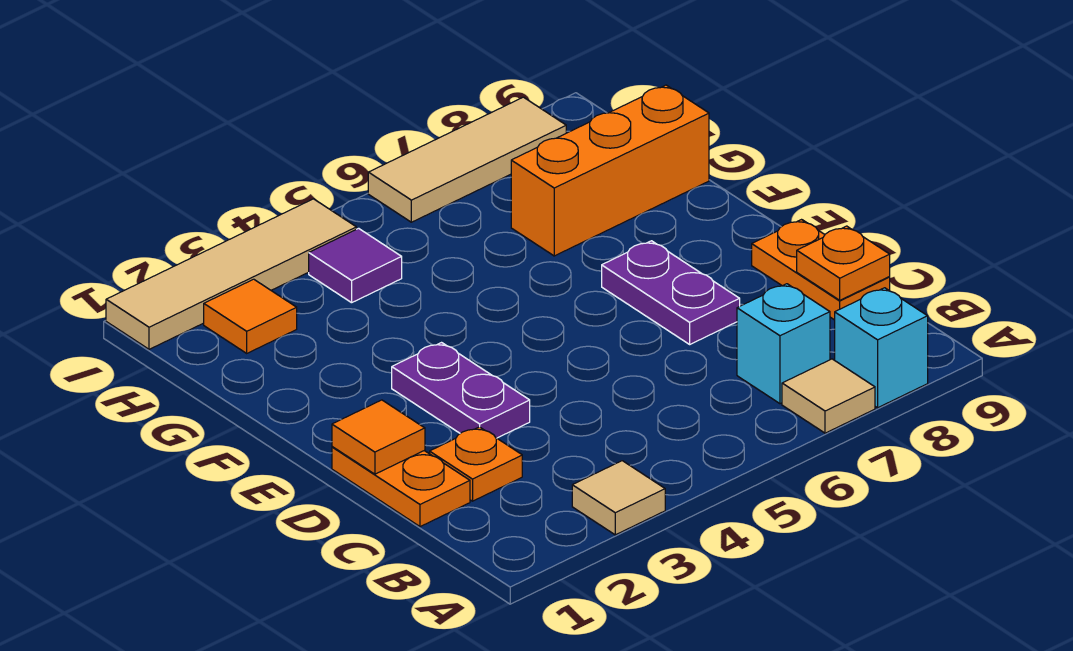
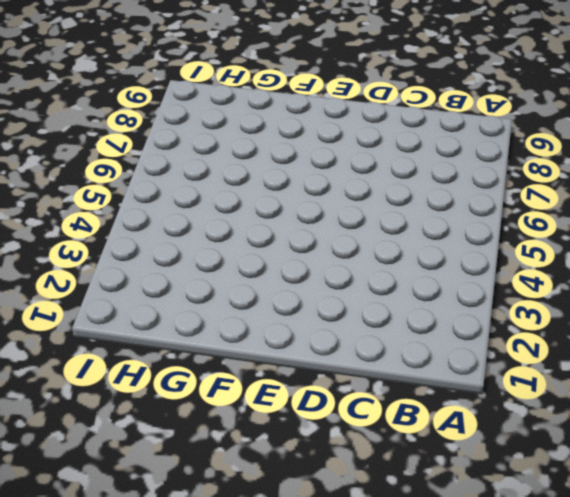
none -> tan 1x1 tile [572,461,665,535]
none -> tan 1x1 tile [782,359,875,433]
none -> cyan 1x1 brick [835,288,928,408]

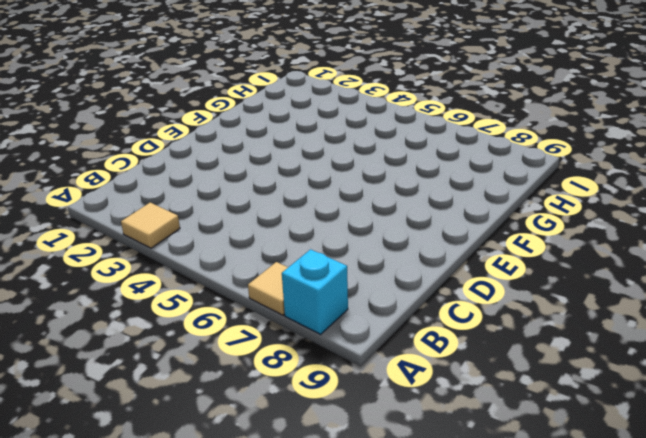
none -> cyan 1x1 brick [737,284,830,404]
none -> orange 1x2 plate [332,447,470,527]
none -> orange 1x1 plate [430,427,522,501]

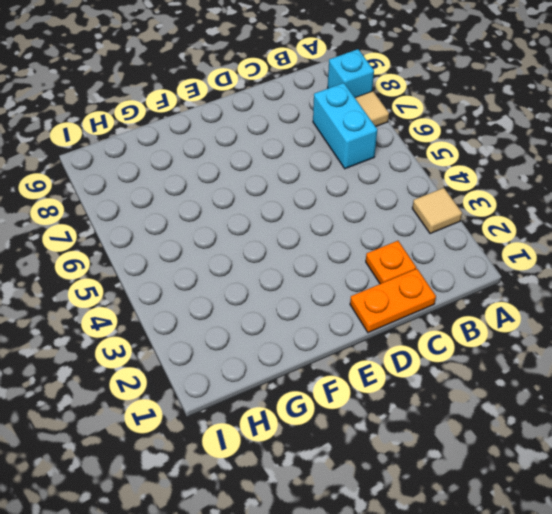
cyan 1x2 brick [313,83,377,169] -> cyan 1x1 brick [737,284,830,404]
none -> orange 1x2 plate [752,220,890,320]
none -> purple 1x2 plate [392,343,530,438]
none -> purple 1x2 plate [602,241,740,344]

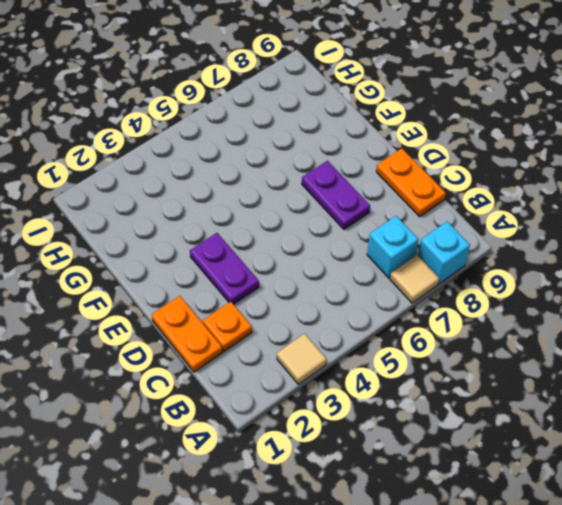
none -> orange 1x3 brick [511,85,709,256]
none -> orange 1x1 tile [204,279,297,353]
none -> purple 1x1 tile [309,228,402,303]

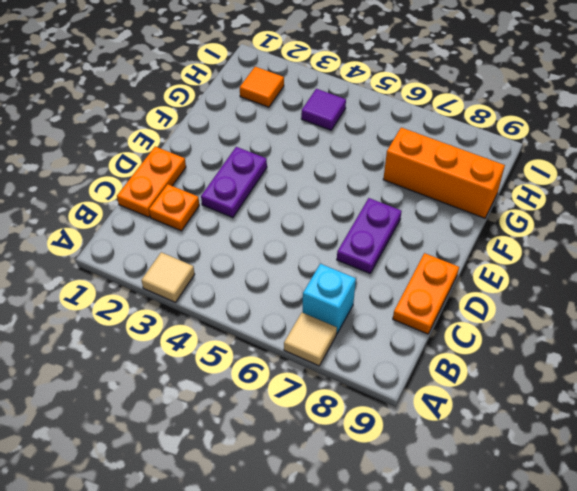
none -> cyan 1x1 brick [835,288,928,408]
none -> tan 1x4 tile [106,199,356,349]
none -> tan 1x3 tile [368,97,566,222]

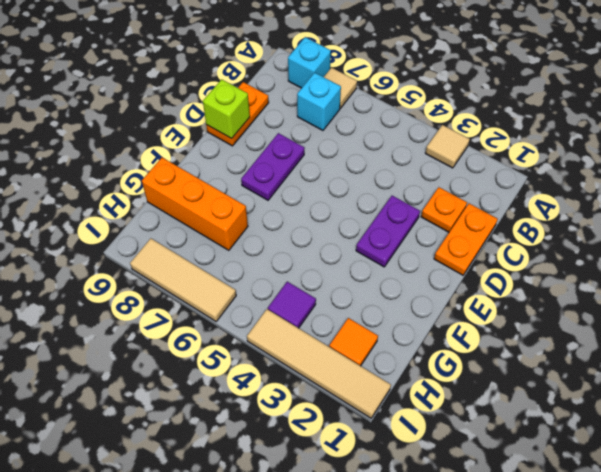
lime 1x1 brick [203,79,250,139] -> none
none -> orange 1x1 plate [797,226,890,300]
none -> orange 1x1 tile [332,400,425,474]

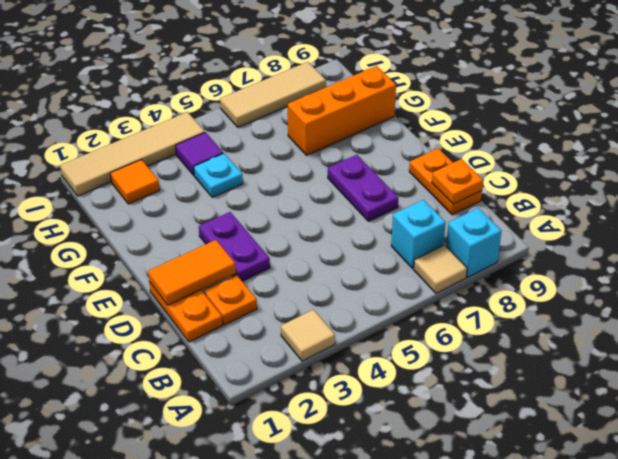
orange 1x2 tile [148,240,236,305] -> orange 1x1 tile [332,400,425,474]
cyan 1x1 plate [194,153,243,197] -> none

